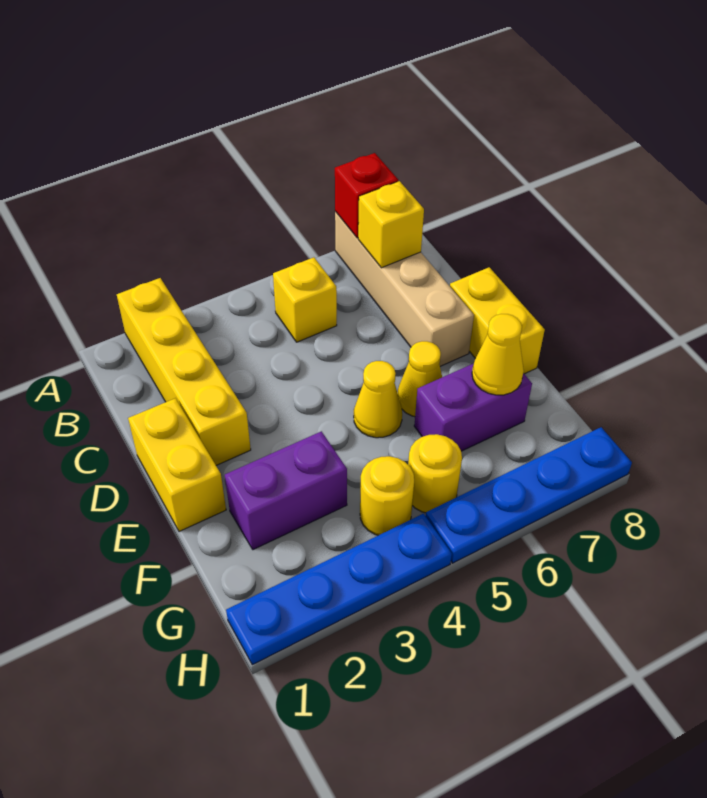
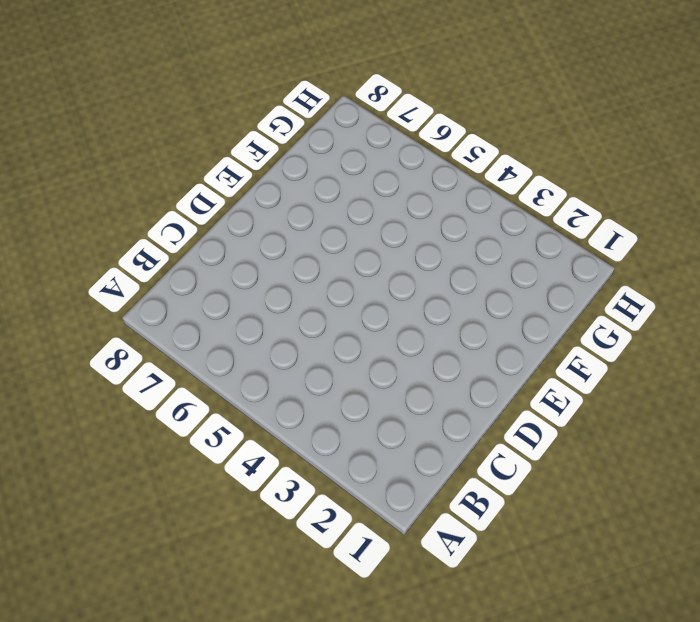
none -> yellow 1x4 brick [117,278,251,465]
none -> tan 1x4 brick [335,212,474,366]
none -> yellow 1x1 brick [273,257,337,342]

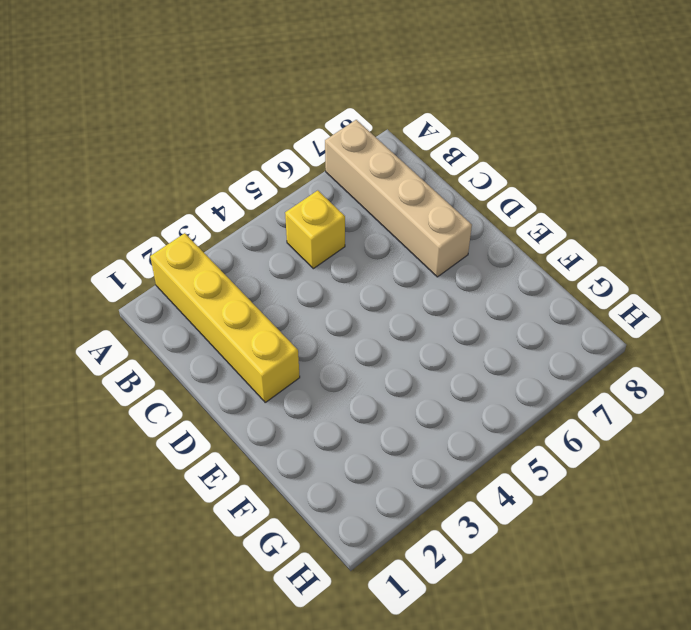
none -> yellow 1x2 brick [128,398,226,531]
none -> yellow 1x2 brick [450,267,545,374]
none -> yellow 1x1 cone [354,361,402,438]

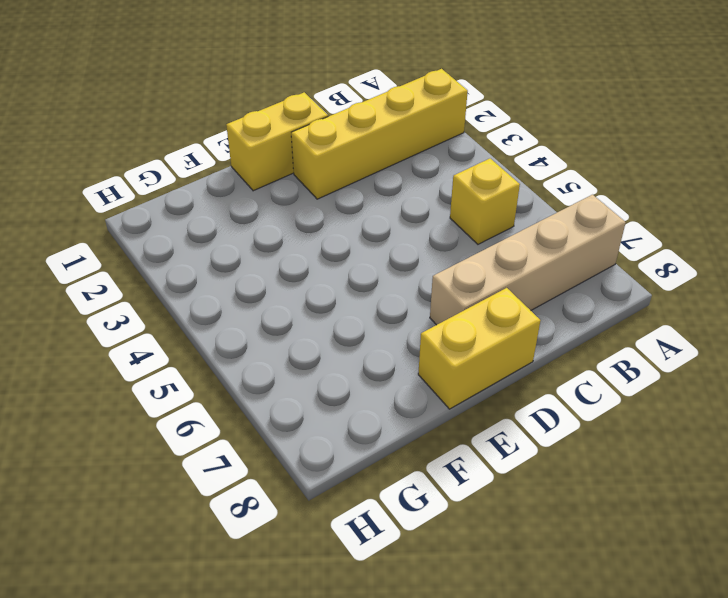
none -> yellow 1x1 cone [354,361,402,438]
none -> yellow 1x1 cone [398,341,442,417]
none -> purple 1x2 brick [225,431,347,550]

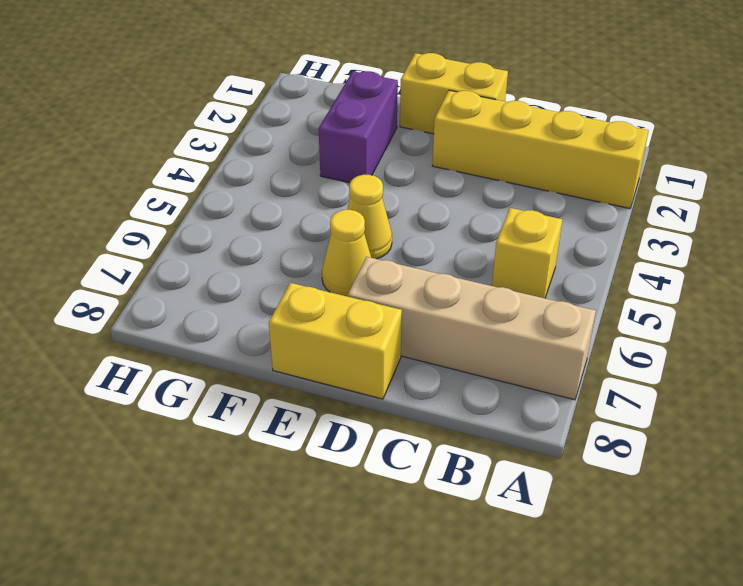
none -> purple 1x2 brick [414,364,532,451]
none -> yellow 1x1 round brick [360,456,414,535]
none -> yellow 1x1 round brick [408,434,462,513]

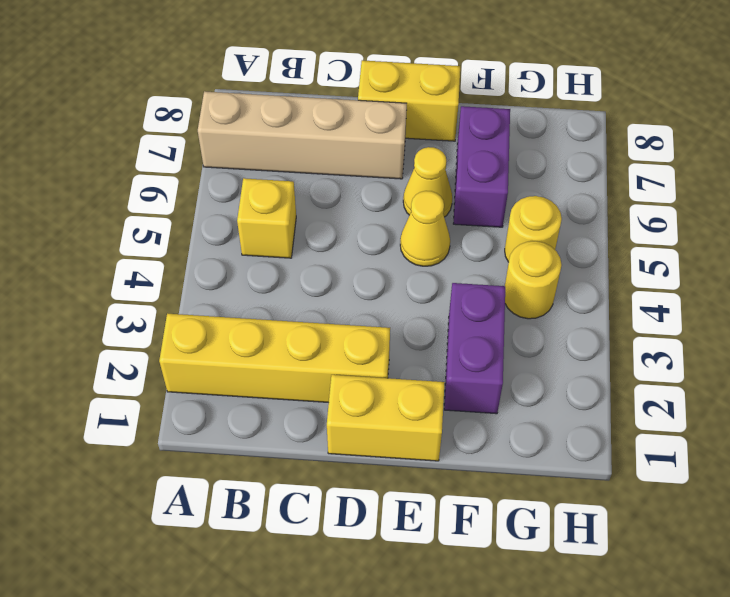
none -> blue 1x4 plate [226,514,452,665]
none -> blue 1x4 plate [426,427,632,563]
none -> red 1x1 brick [335,153,398,238]

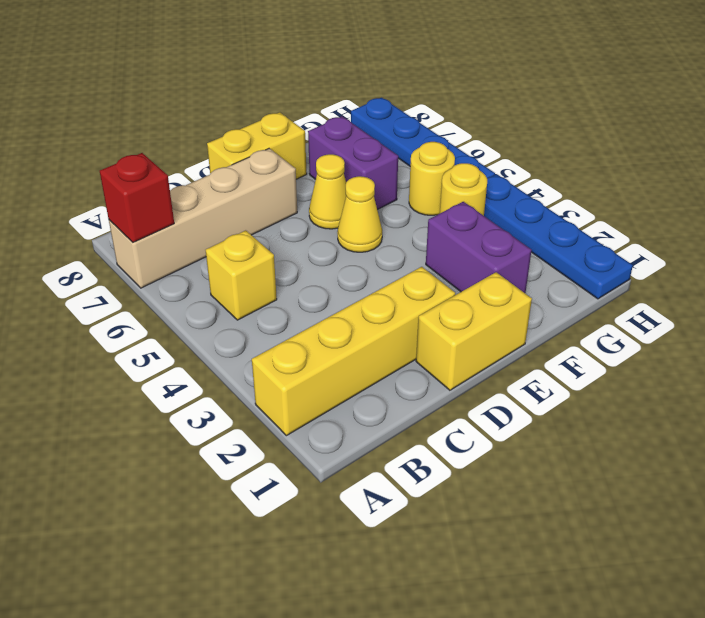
none -> yellow 1x1 brick [358,181,424,268]
none -> yellow 1x1 cone [472,314,524,395]

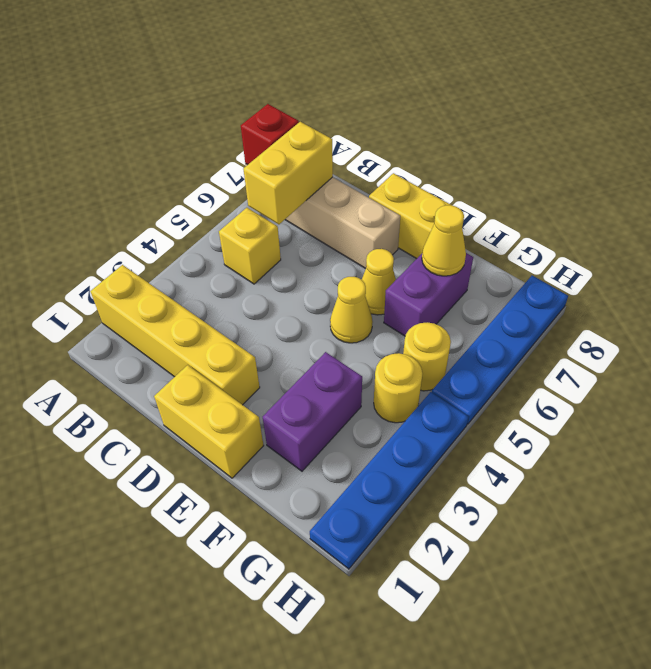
yellow 1x2 brick [243,122,333,224] -> yellow 1x1 brick [358,181,424,268]

